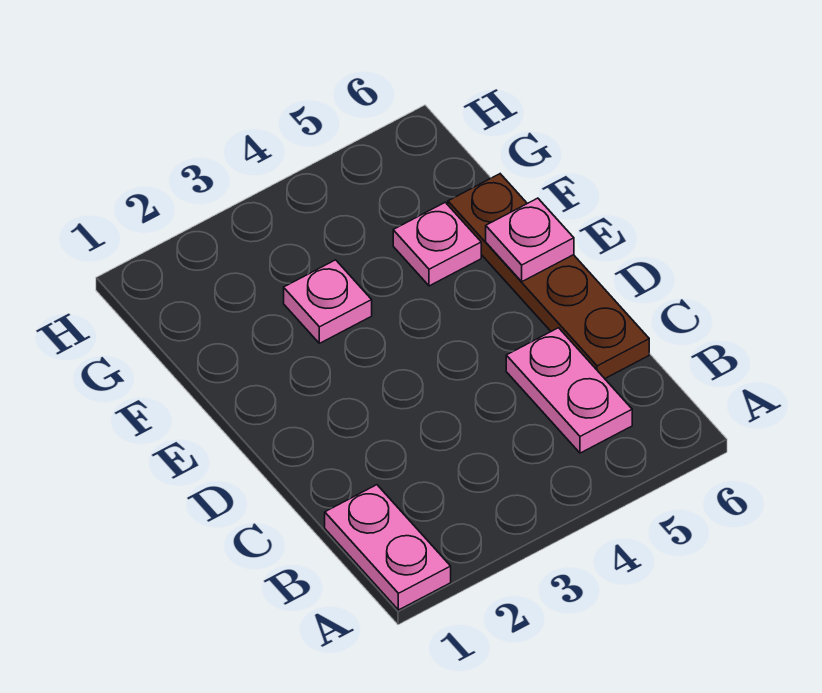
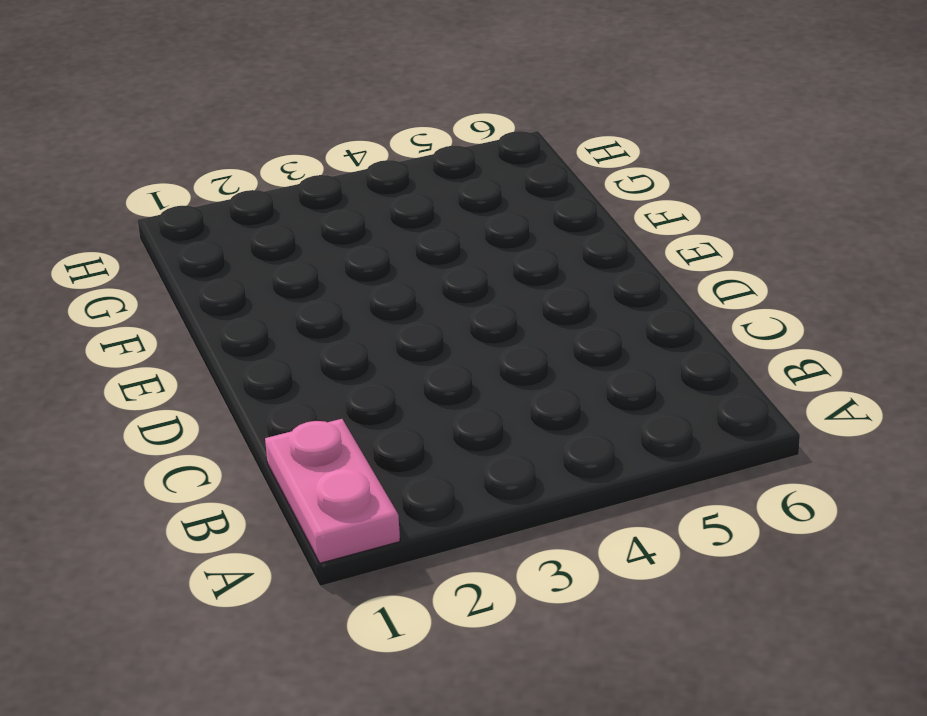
none -> pink 1x2 plate [506,328,632,453]
none -> brown 1x4 plate [448,174,649,379]

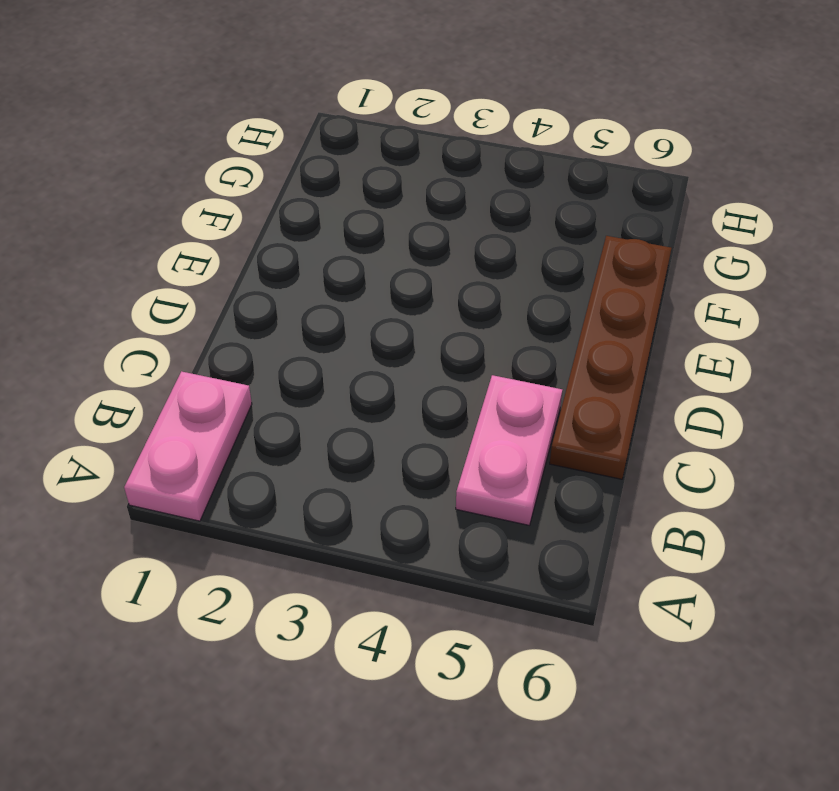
none -> pink 1x1 plate [284,260,372,343]
none -> pink 1x1 plate [393,202,481,286]

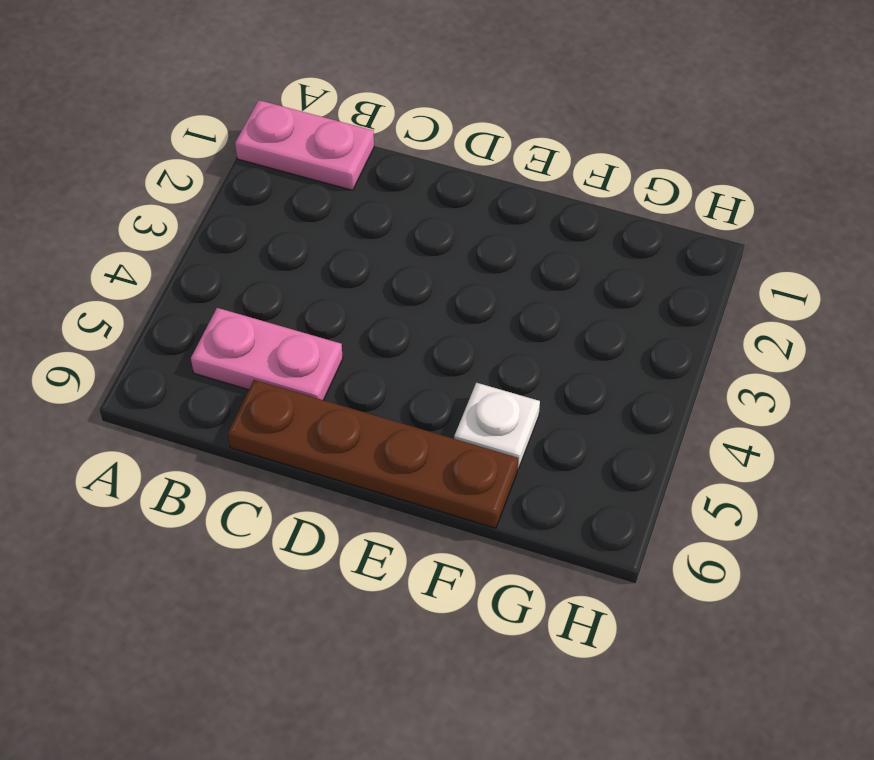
white 1x1 plate [454,383,540,469] -> pink 1x1 plate [393,202,481,286]
none -> pink 1x1 plate [284,260,372,343]
none -> pink 1x1 plate [486,198,574,282]

